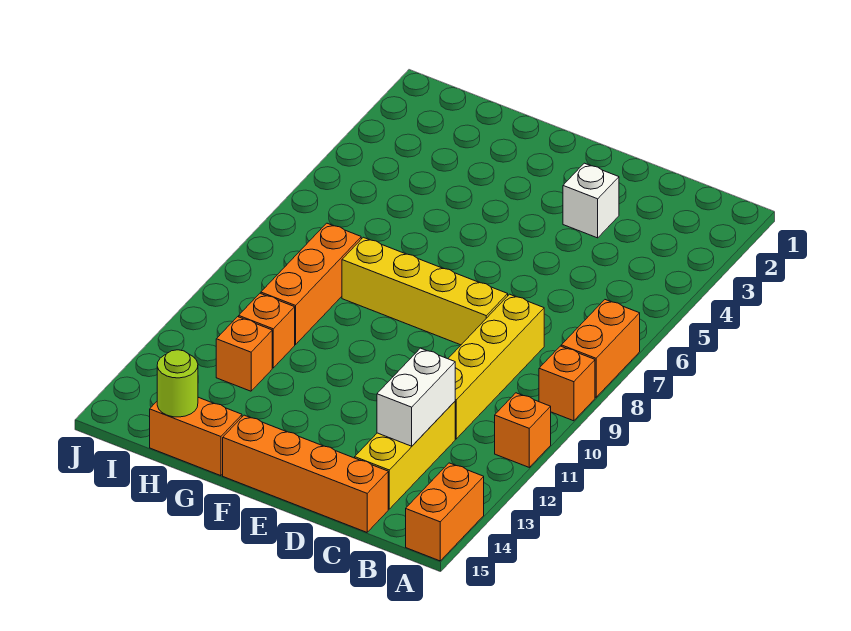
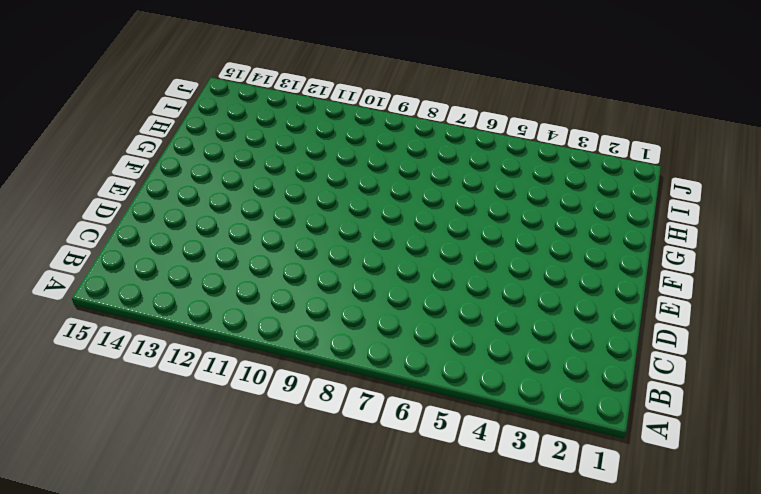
none -> orange 1x2 brick [561,300,640,397]
none -> orange 1x1 brick [539,346,595,421]
none -> orange 1x1 brick [495,393,551,467]

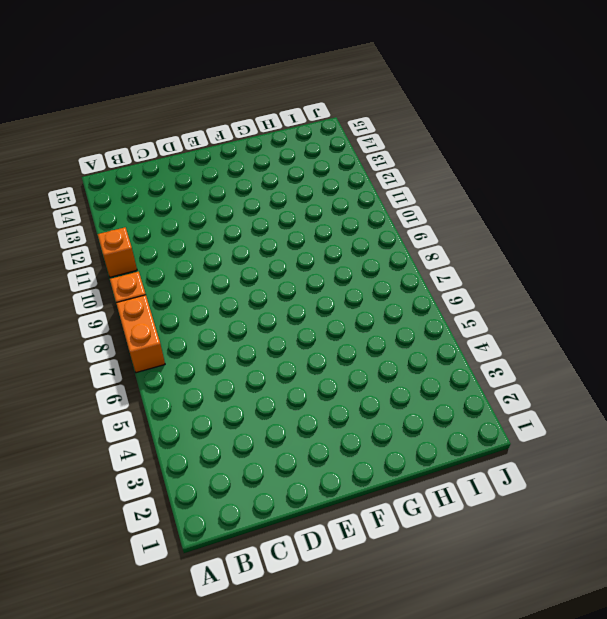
none -> orange 1x2 brick [406,463,484,561]
none -> yellow 1x4 brick [448,294,544,439]
none -> yellow 1x3 brick [355,402,455,509]

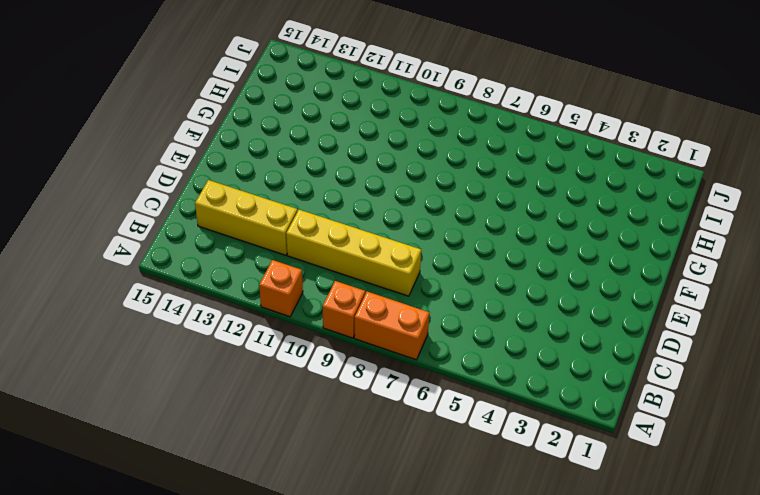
none -> orange 1x2 brick [406,463,484,561]
none -> orange 1x4 brick [223,415,388,532]
none -> white 1x1 brick [563,163,619,238]

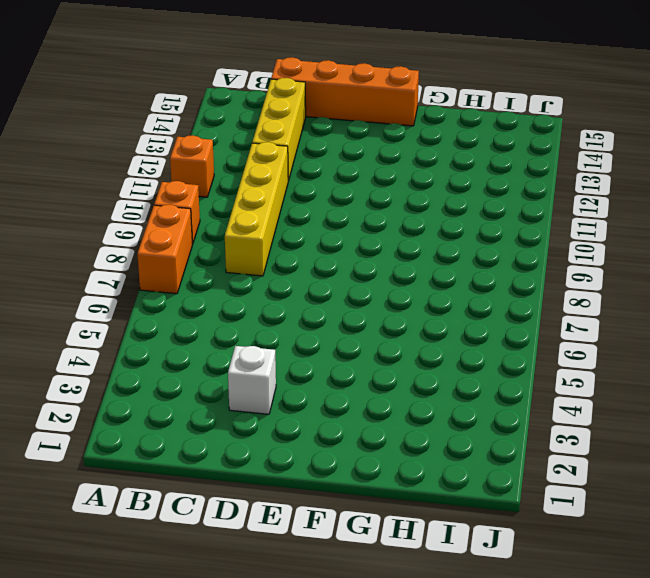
none -> orange 1x2 brick [406,463,484,561]
none -> yellow 1x4 brick [342,237,508,345]
none -> orange 1x2 brick [150,397,242,476]

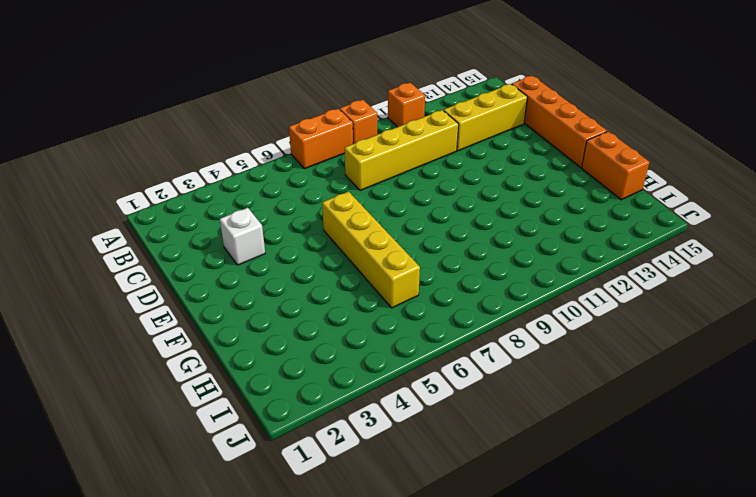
yellow 1x4 brick [322,192,420,308] -> yellow 1x4 brick moved to [342,237,508,345]
none -> orange 1x2 brick [406,463,484,561]
none -> orange 1x3 brick [261,223,361,345]
none -> orange 1x1 brick [239,293,295,368]

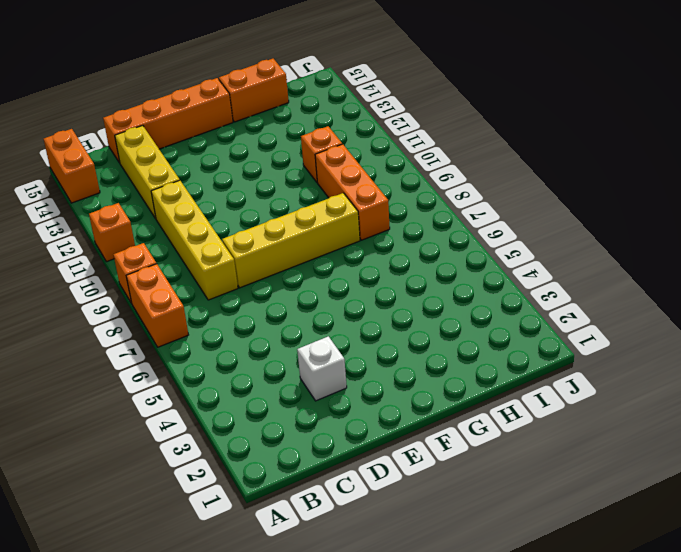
none -> orange 1x1 brick [216,317,272,391]
none -> white 1x2 brick [377,348,455,446]
none -> lime 1x1 round brick [157,350,198,417]

